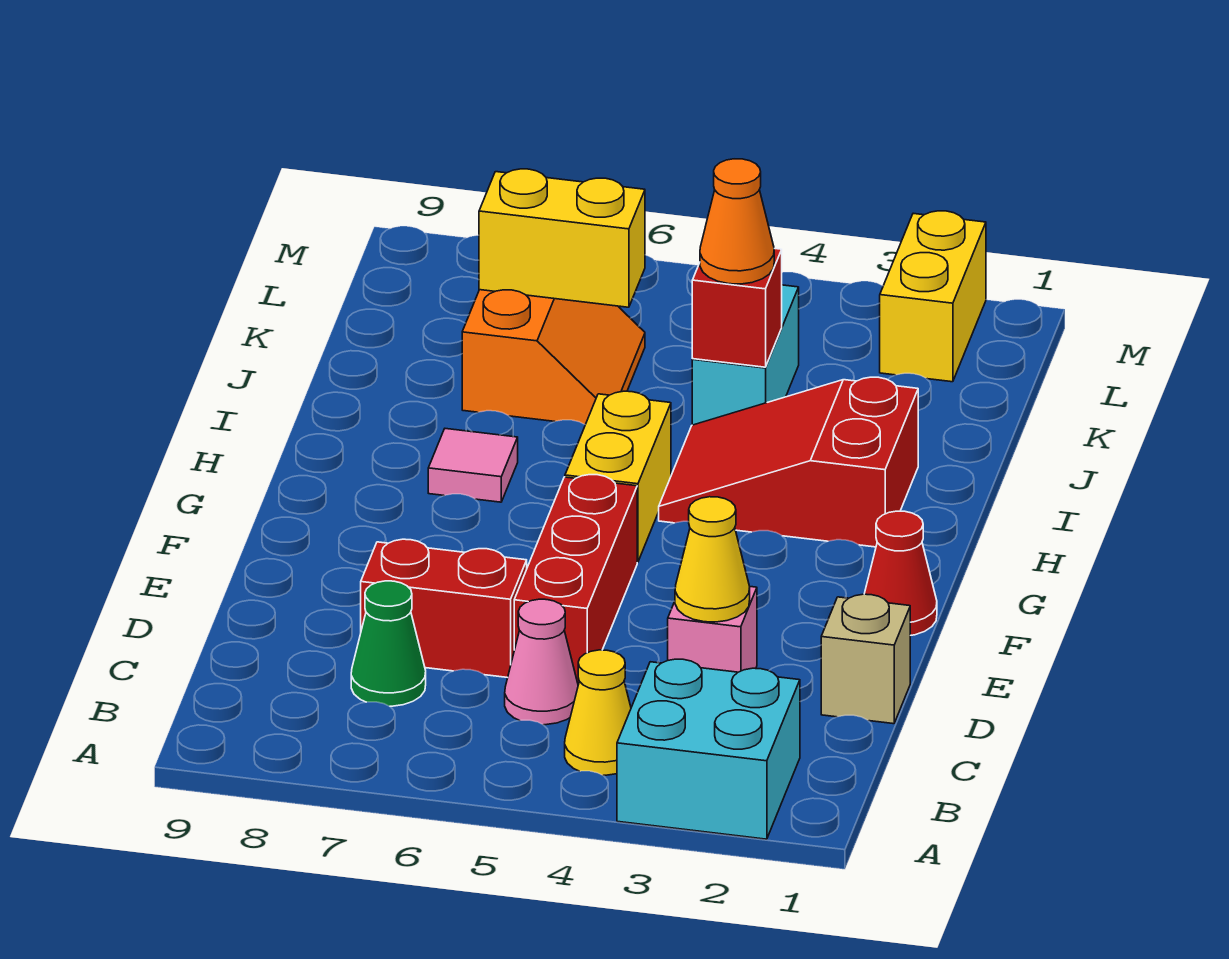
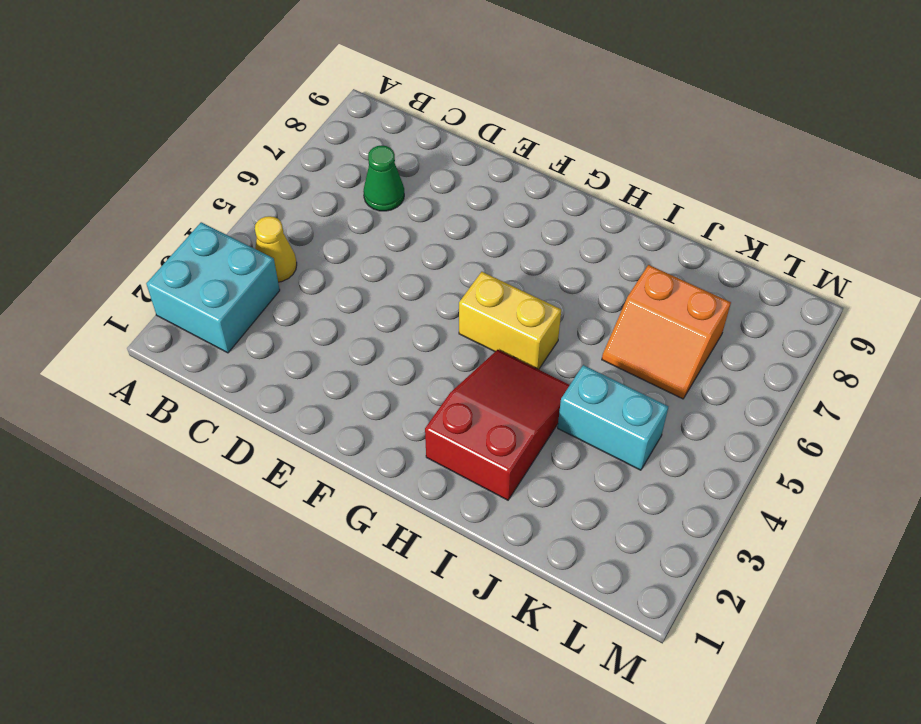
none -> pink 1x1 cone [505,599,578,725]
none -> tan 1x1 brick [821,594,910,724]
none -> pink 1x1 brick [668,587,757,672]

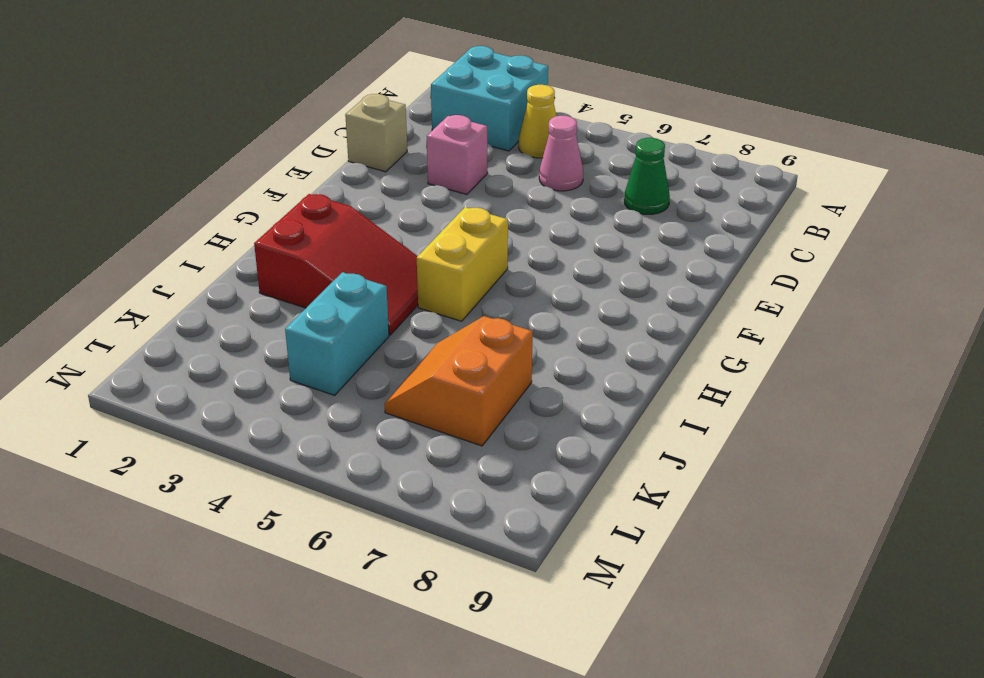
none -> red 1x3 brick [514,475,637,685]
none -> red 1x2 brick [361,539,527,678]
none -> red 1x1 cone [864,511,937,636]

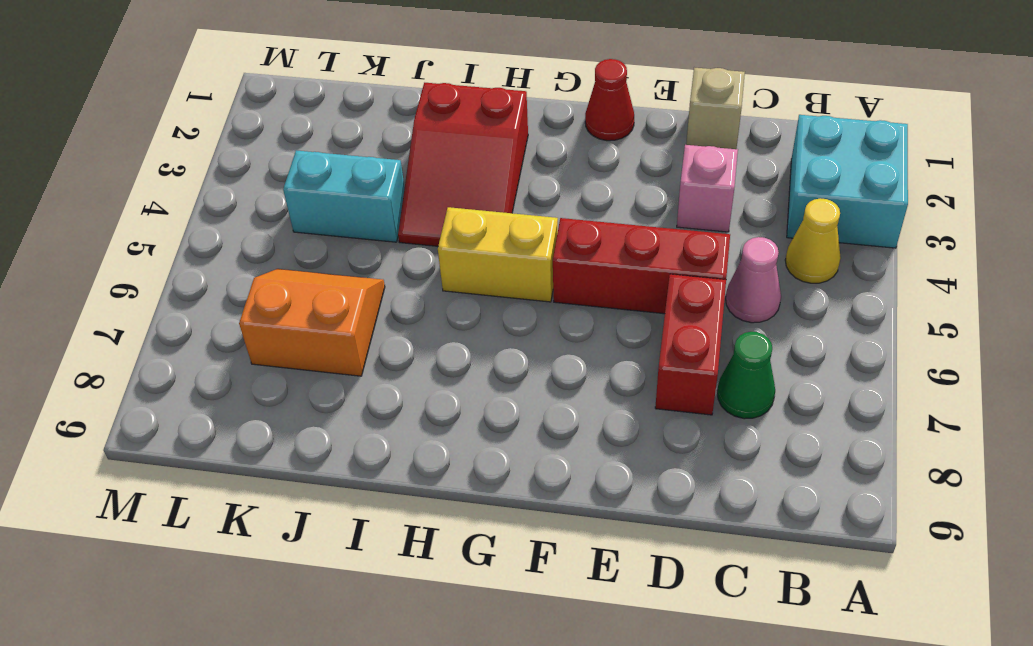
none -> pink 1x1 tile [428,429,518,502]
none -> yellow 1x2 brick [880,211,986,382]
none -> yellow 1x1 cone [675,497,750,622]

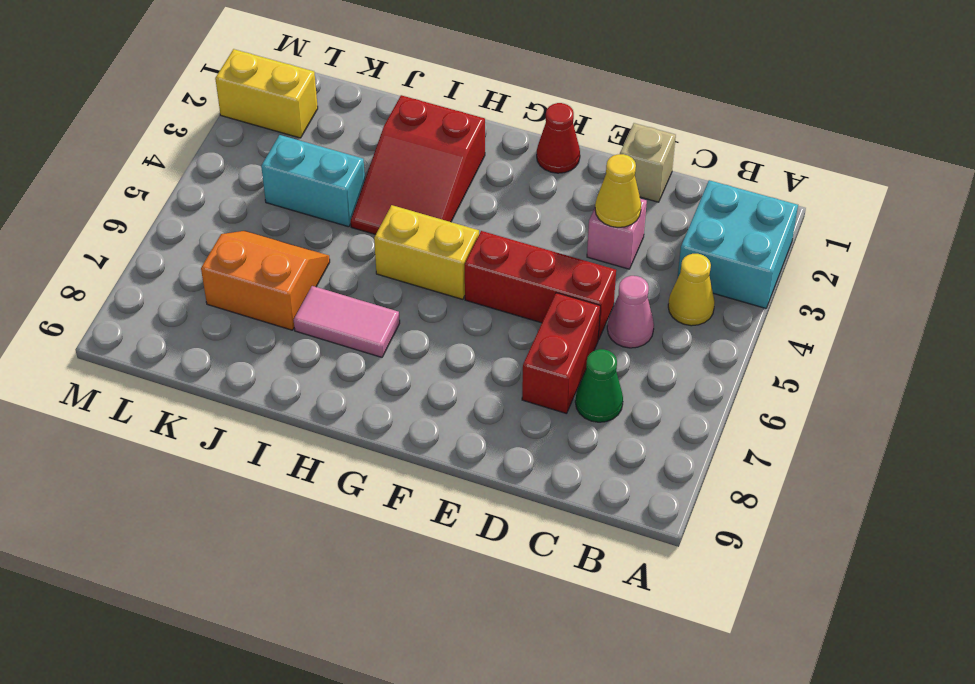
pink 1x2 tile [294,286,400,357] -> pink 1x1 tile [428,429,518,502]
none -> red 1x1 brick [692,249,782,367]
none -> yellow 1x2 brick [479,169,645,307]
none -> orange 1x1 cone [700,159,774,284]

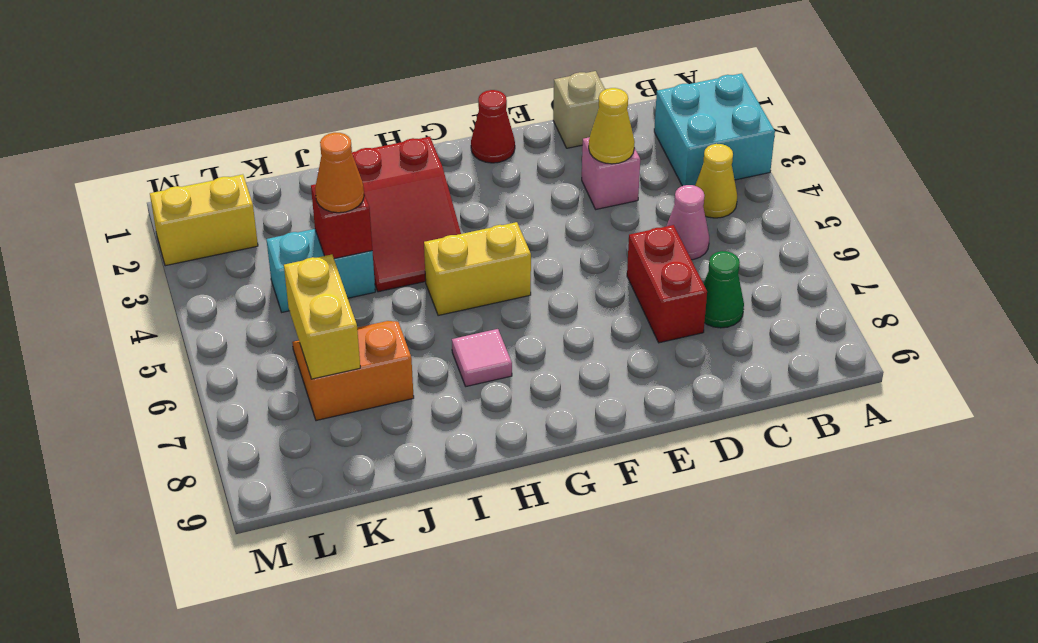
none -> red 1x3 brick [514,475,637,685]

